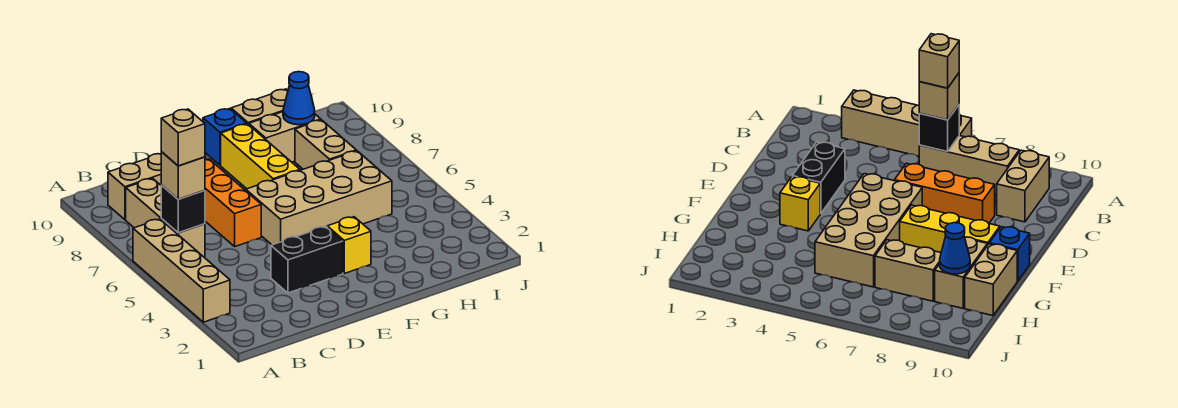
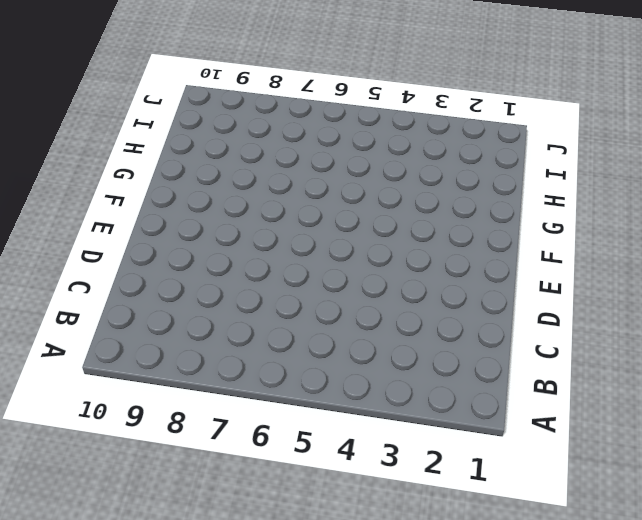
none -> tan 1x4 brick [133,219,230,322]
none -> tan 1x3 brick [126,178,205,257]
none -> tan 1x2 brick [108,154,161,220]

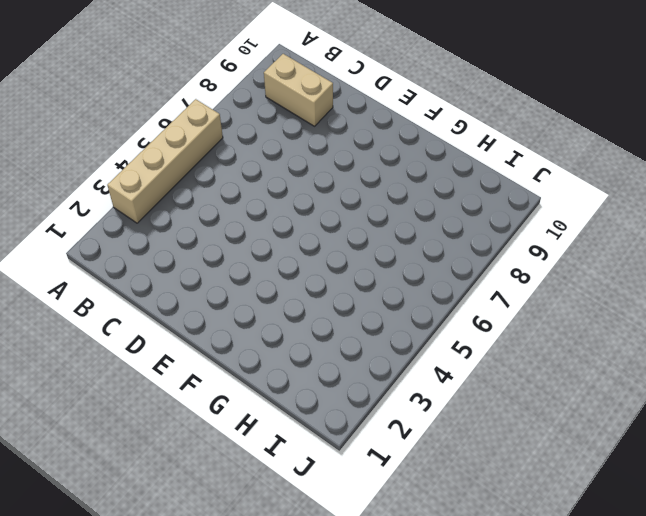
none -> tan 1x3 brick [126,178,205,257]
none -> black 1x2 brick [271,227,343,293]
none -> orange 1x3 brick [205,159,261,246]

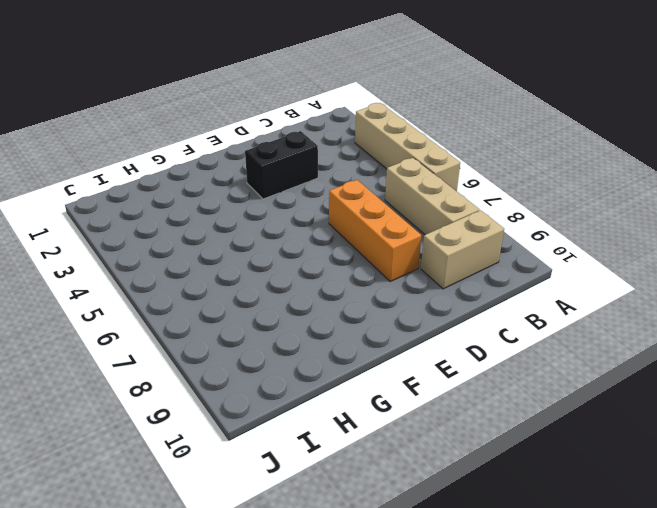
none -> tan 2x4 brick [246,151,392,245]
none -> yellow 1x1 brick [327,217,371,273]
none -> yellow 1x3 brick [221,124,300,189]

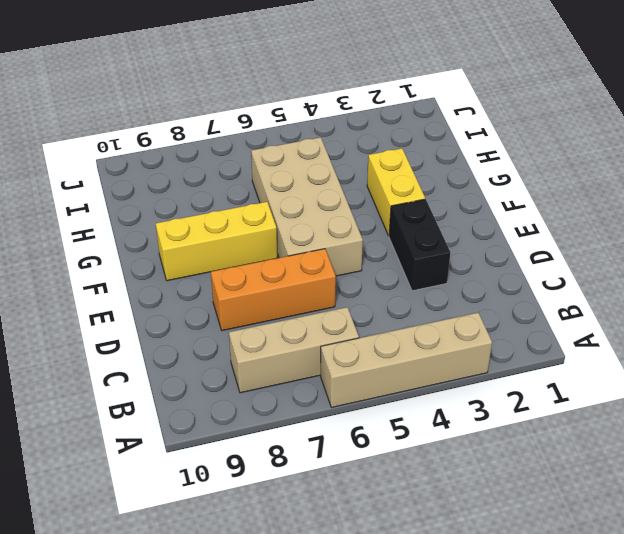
yellow 1x2 brick [367,148,425,236] -> yellow 1x1 brick [327,217,371,273]
none -> tan 1x2 brick [108,154,161,220]
none -> blue 1x1 brick [203,109,247,165]
none -> tan 1x2 brick [249,112,321,162]

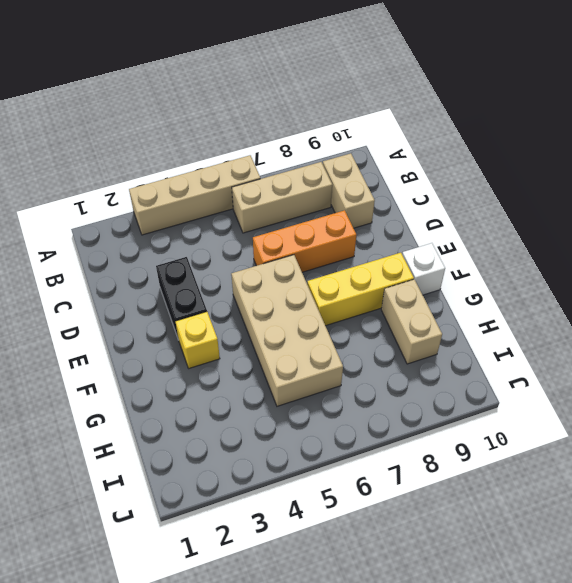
white 1x1 brick [402,243,445,295] -> blue 1x1 brick [203,109,247,165]
none -> tan 1x2 brick [231,89,288,125]
none -> tan 1x2 brick [295,120,356,169]
none -> black 1x1 brick [161,185,205,233]

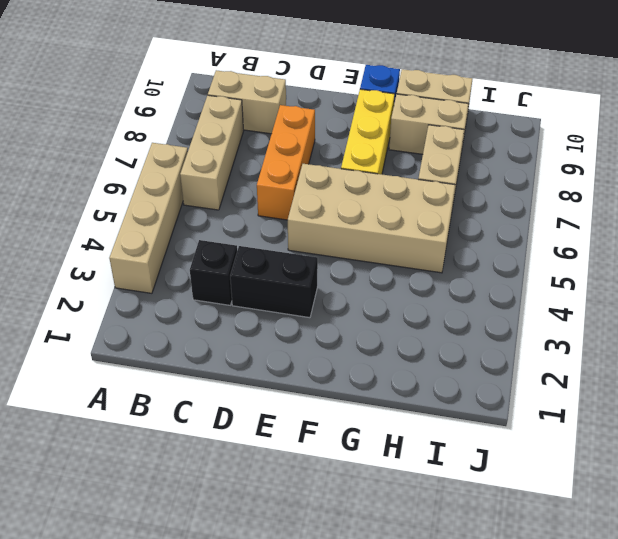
black 1x1 brick [190,240,237,305] -> black 1x1 brick moved to [161,185,205,233]
none -> yellow 1x1 brick [327,217,371,273]
none -> blue 1x1 cone [283,72,315,125]
none -> tan 1x1 brick [161,152,205,199]

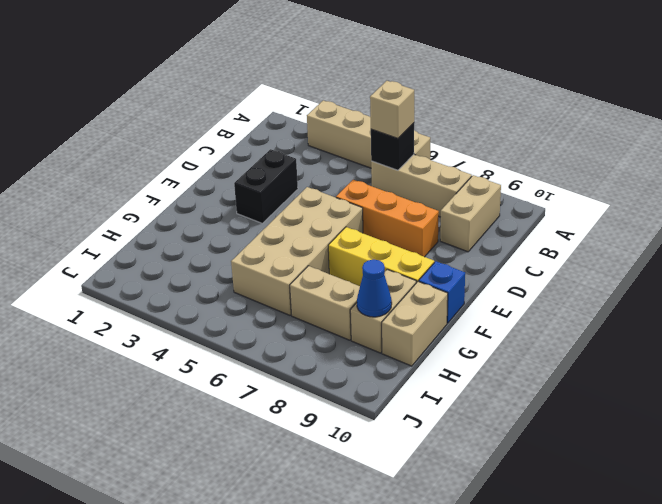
none -> yellow 1x1 brick [327,217,371,273]
none -> tan 1x1 brick [161,109,205,166]

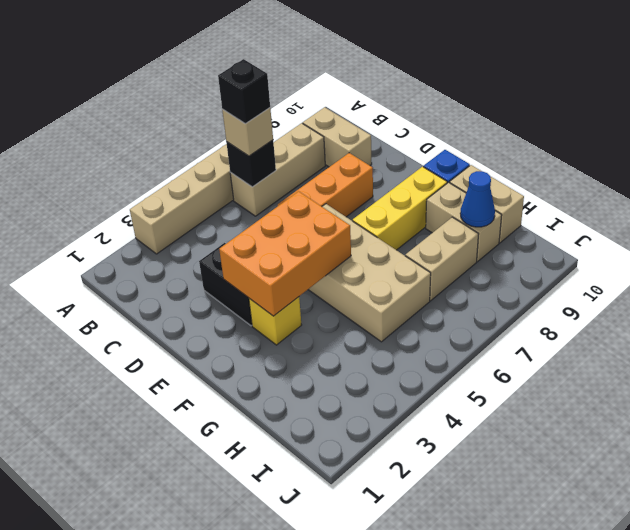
black 1x1 brick [218,59,270,124] -> tan 1x1 brick [161,109,205,166]
orange 2x3 brick [219,191,351,316] -> none

